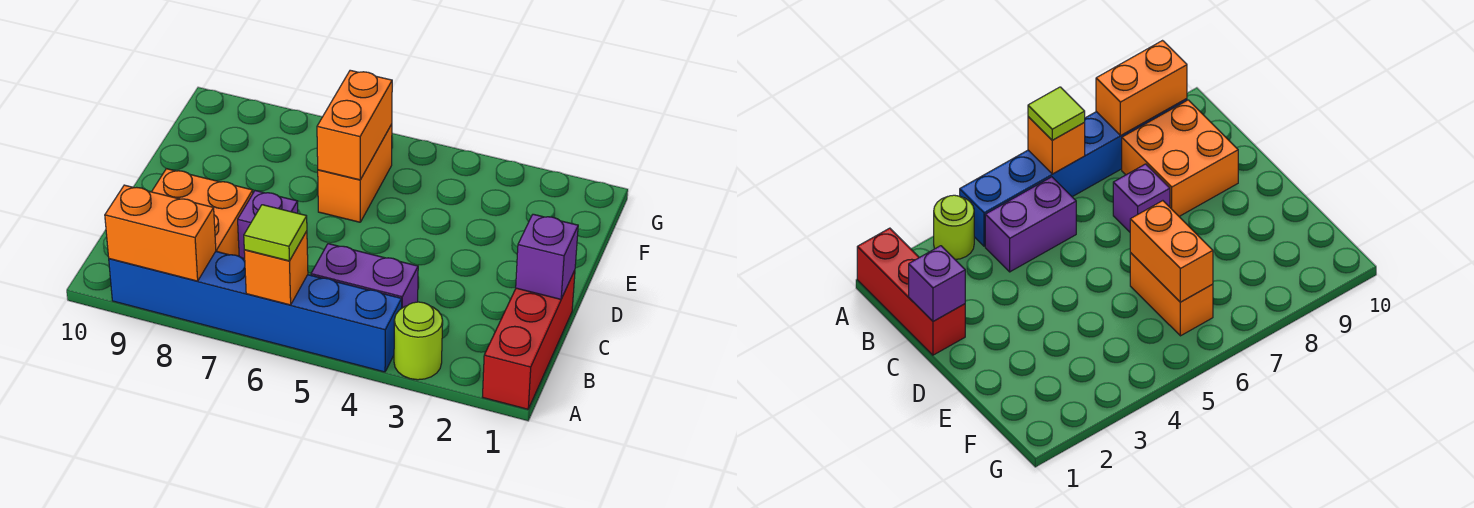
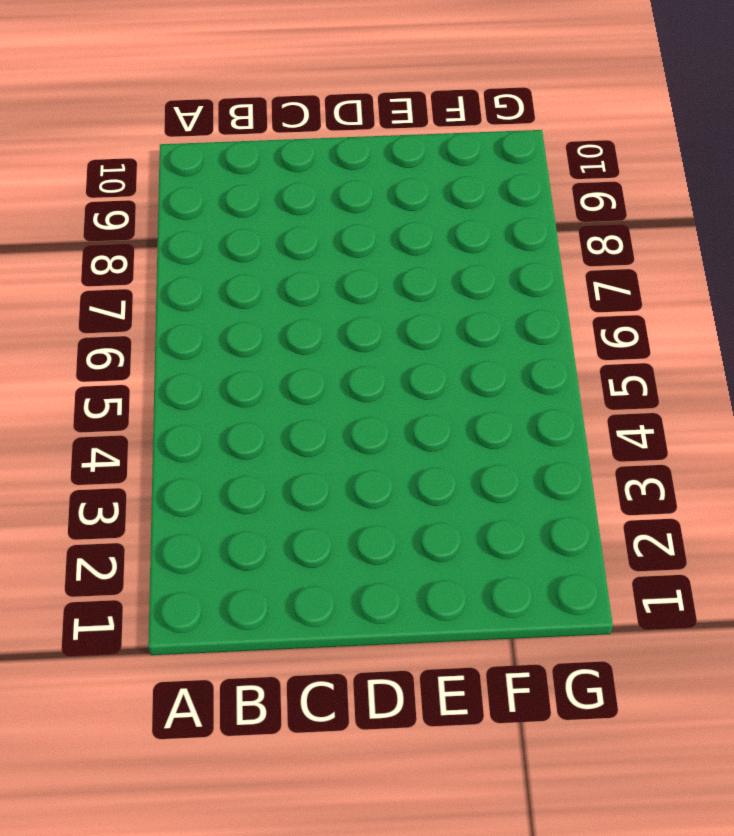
none -> red 1x3 brick [483,270,575,409]
none -> lime 1x1 round brick [394,302,443,380]
none -> blue 1x6 brick [109,251,402,372]

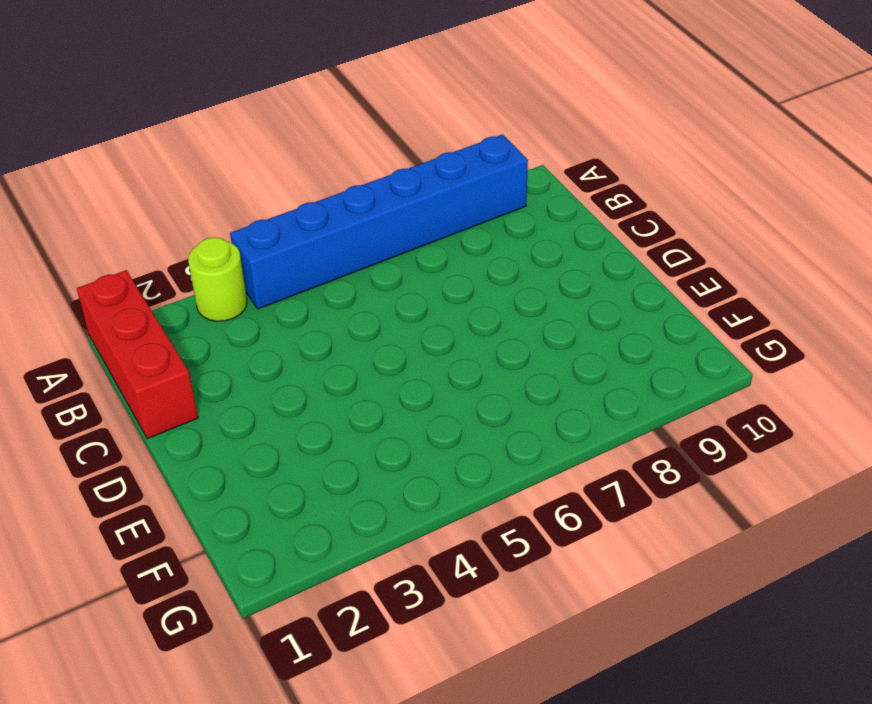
none -> purple 1x2 brick [311,244,418,309]
none -> orange 2x2 brick [152,169,253,256]
none -> purple 1x1 brick [238,191,298,259]

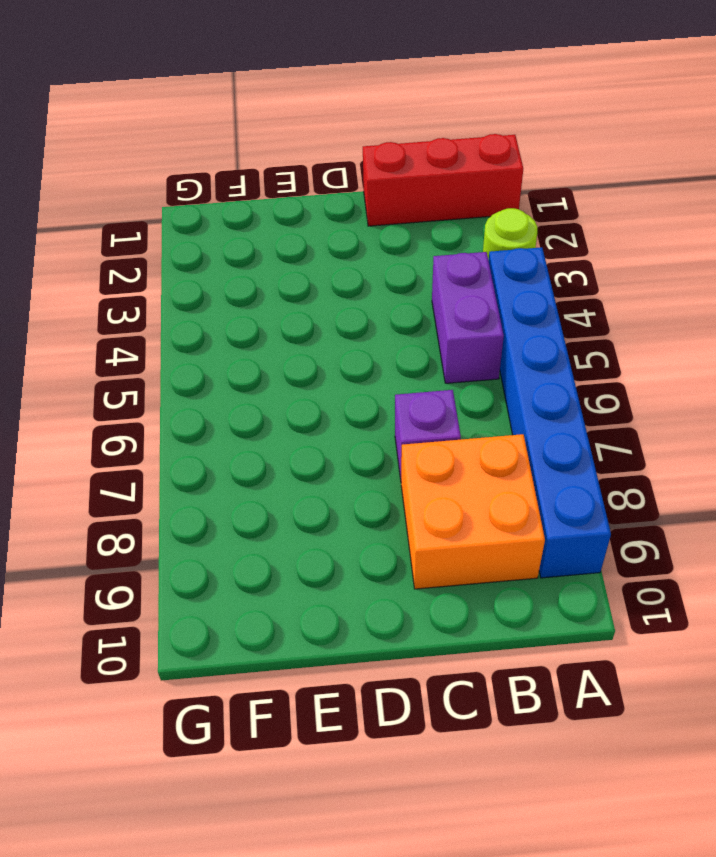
none -> orange 1x2 brick [318,124,392,222]
none -> orange 1x1 brick [244,231,308,305]
none -> orange 1x2 brick [105,185,216,281]

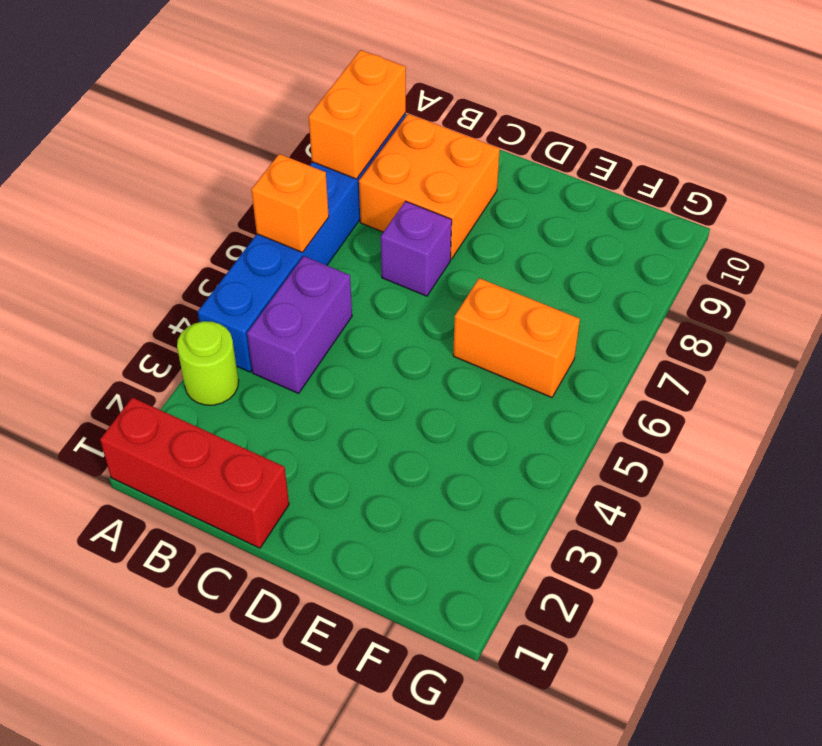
none -> purple 1x1 brick [516,214,578,299]
none -> orange 1x2 brick [317,70,392,180]
none -> lime 1x1 tile [244,205,307,261]

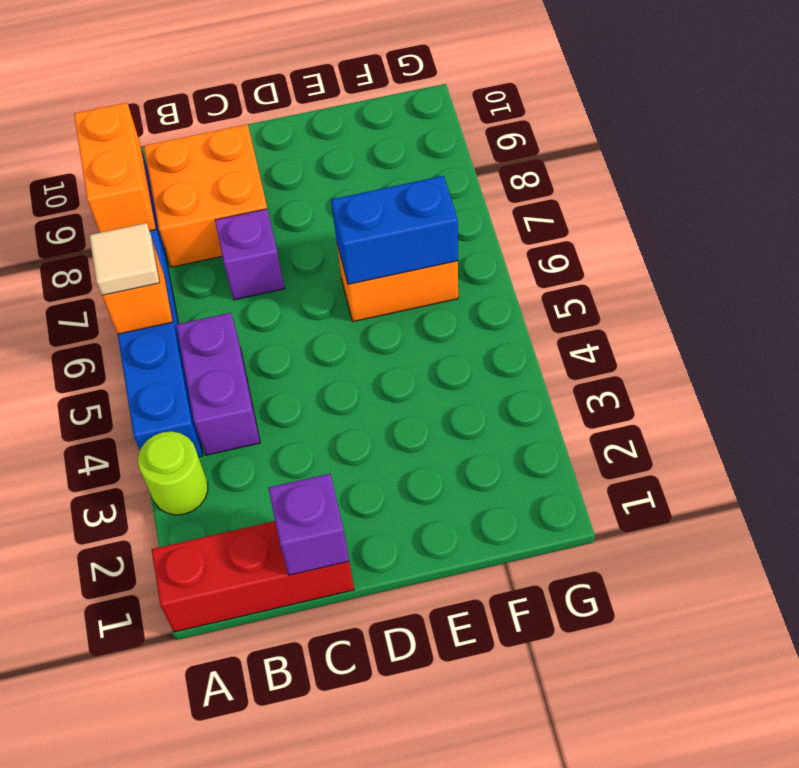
tan 1x1 tile [89,223,160,295] -> lime 1x1 tile [244,205,307,261]
blue 1x2 brick [331,176,458,284] -> orange 1x2 brick [317,70,392,180]

